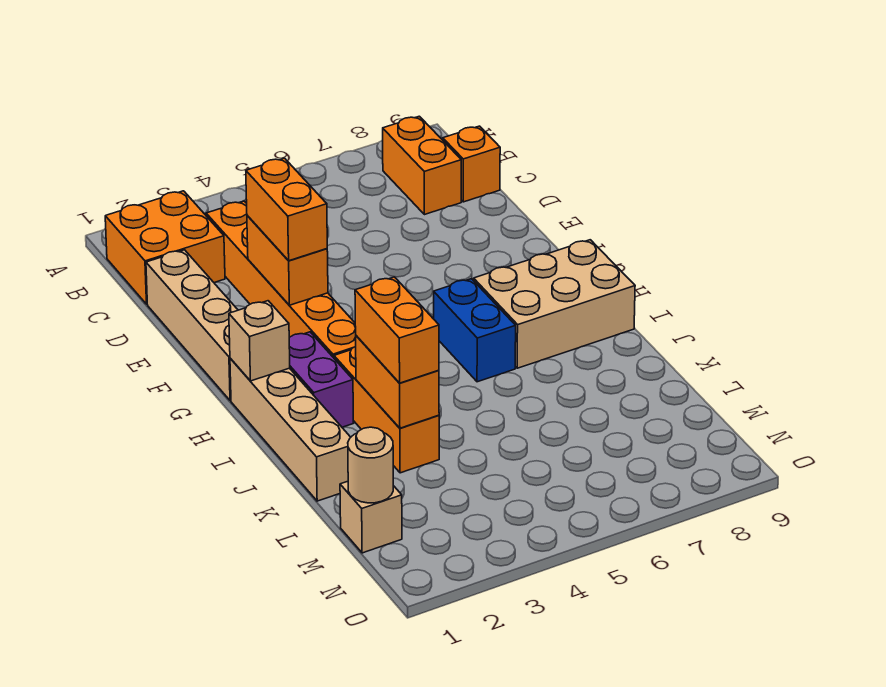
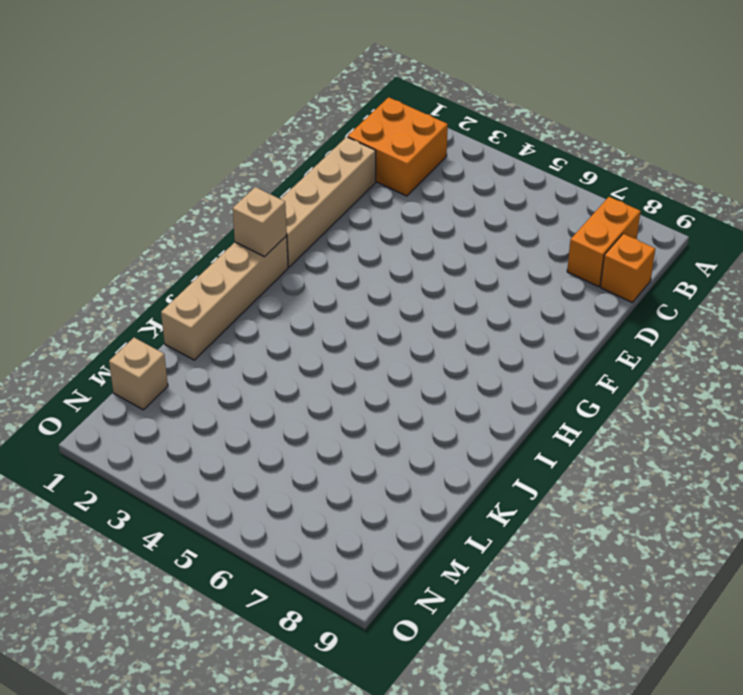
none -> orange 1x6 brick [206,201,356,358]
none -> purple 1x2 brick [289,332,353,427]
none -> blue 1x2 brick [434,279,516,382]

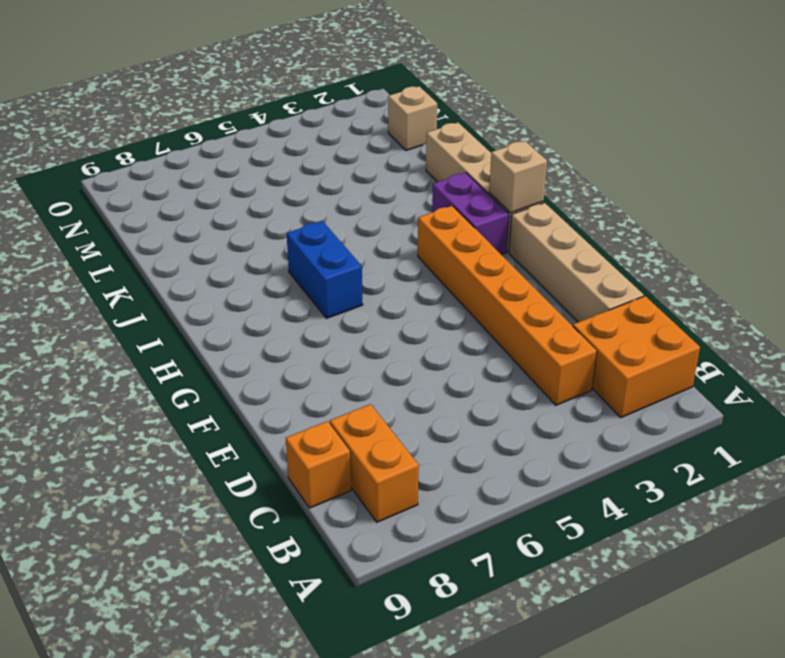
none -> tan 2x3 brick [474,240,635,368]
none -> orange 1x3 brick [334,346,439,473]
none -> orange 1x2 brick [247,215,328,305]

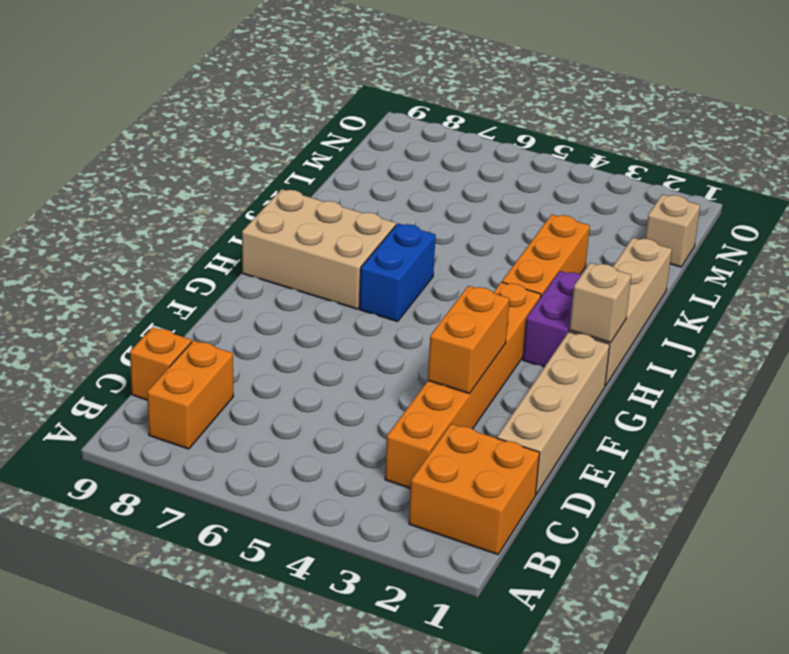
none -> orange 1x2 brick [356,336,439,428]
none -> tan 1x1 round brick [348,427,393,503]
none -> orange 1x2 brick [246,158,327,261]

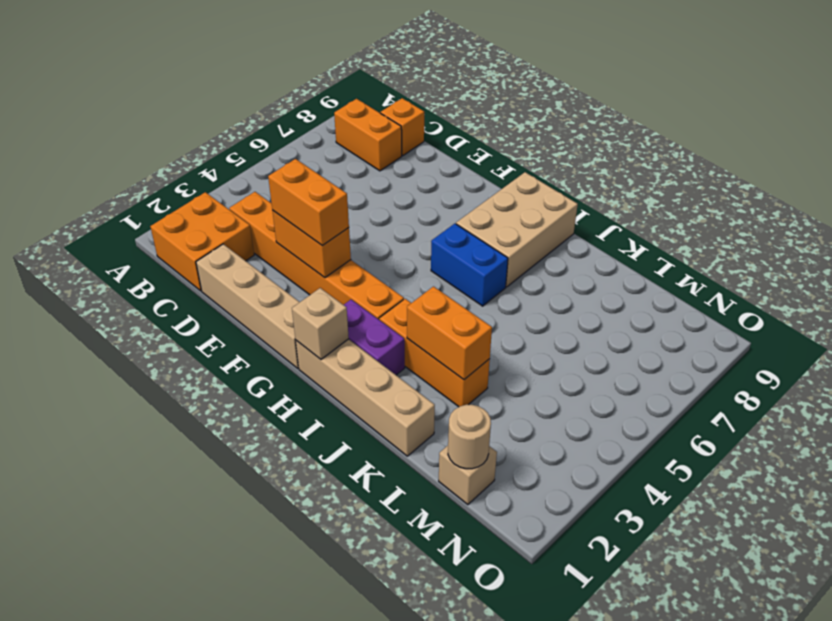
none -> orange 1x2 brick [355,277,439,383]

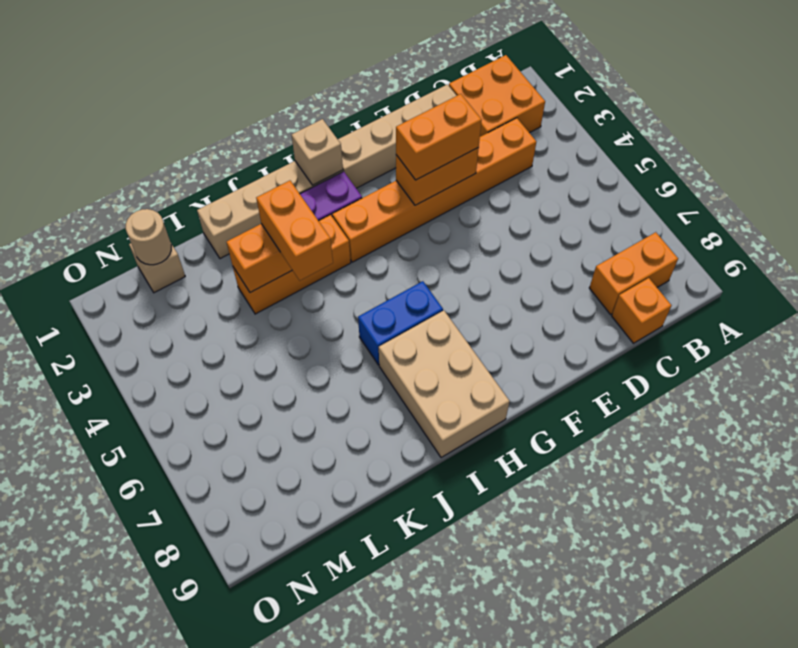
orange 1x2 brick [256,181,333,280] -> orange 1x2 brick turned to [355,277,439,383]

